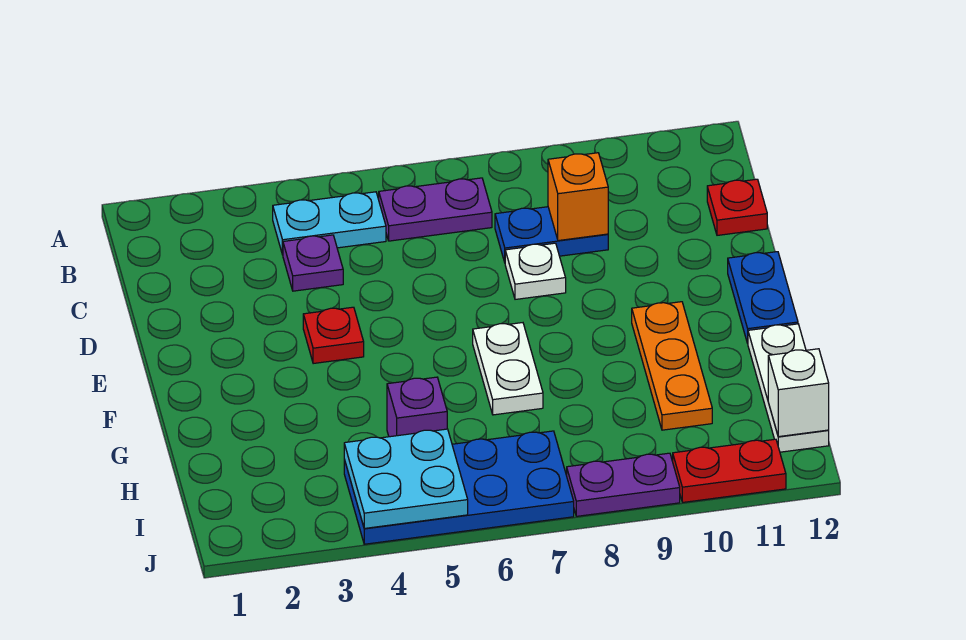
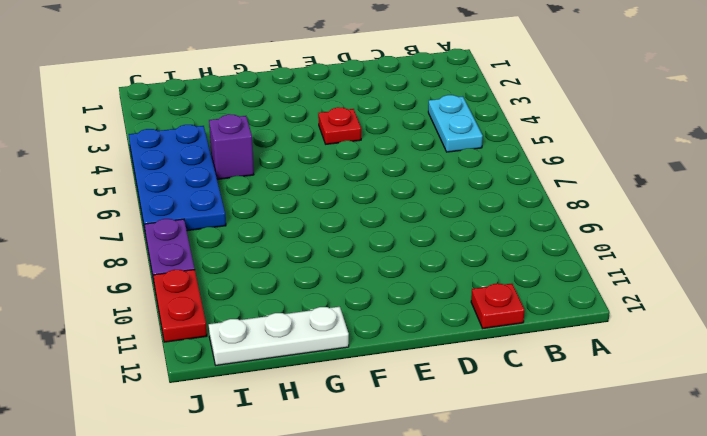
none -> purple 1x2 plate [379,178,492,241]
none -> purple 1x1 plate [283,235,343,291]
none -> blue 1x2 plate [495,207,608,262]

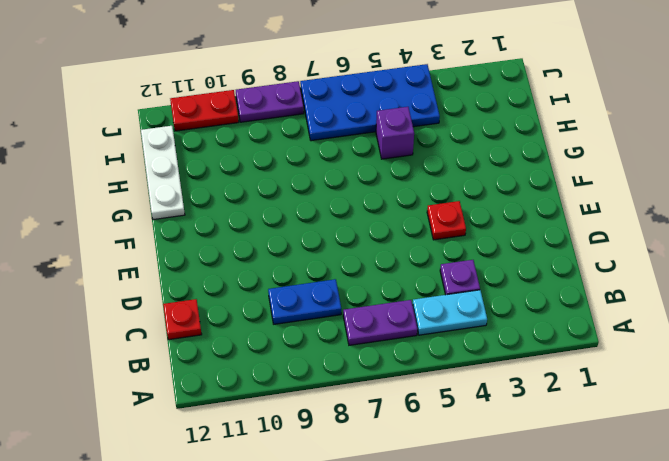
none -> white 1x1 plate [505,243,566,299]
none -> blue 1x2 plate [728,252,798,343]
none -> white 1x2 plate [473,323,543,415]

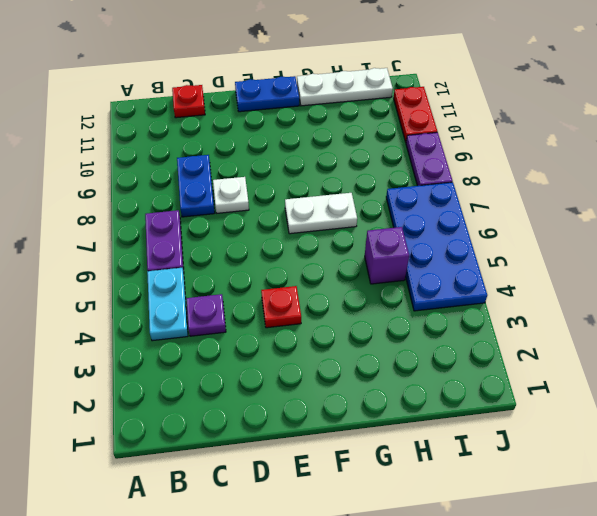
none -> orange 1x3 plate [632,302,712,430]
none -> orange 1x1 brick [548,153,608,241]
none -> cyan 2x2 plate [344,429,468,528]

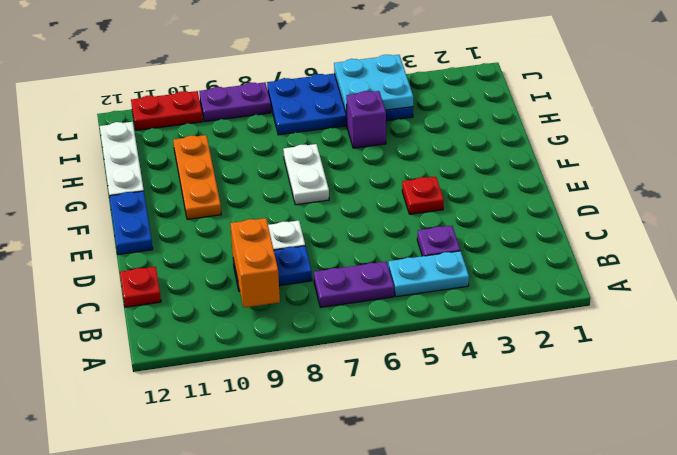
orange 1x2 brick [230,218,280,308] -> orange 1x1 brick [548,153,608,241]
none -> white 1x1 brick [768,349,829,437]

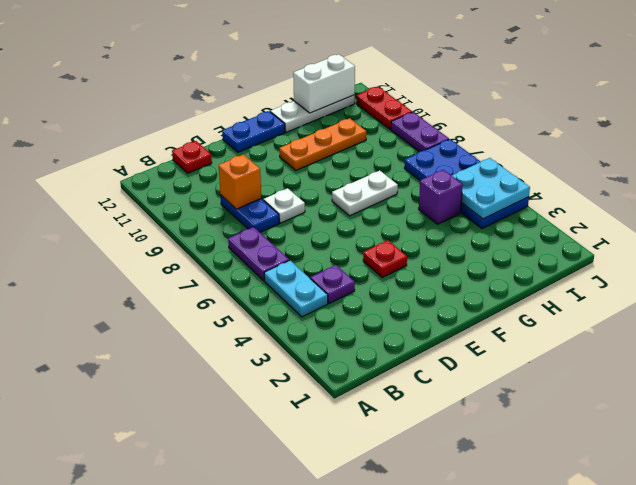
white 1x2 brick [293,54,355,113] -> white 1x1 brick [768,349,829,437]

